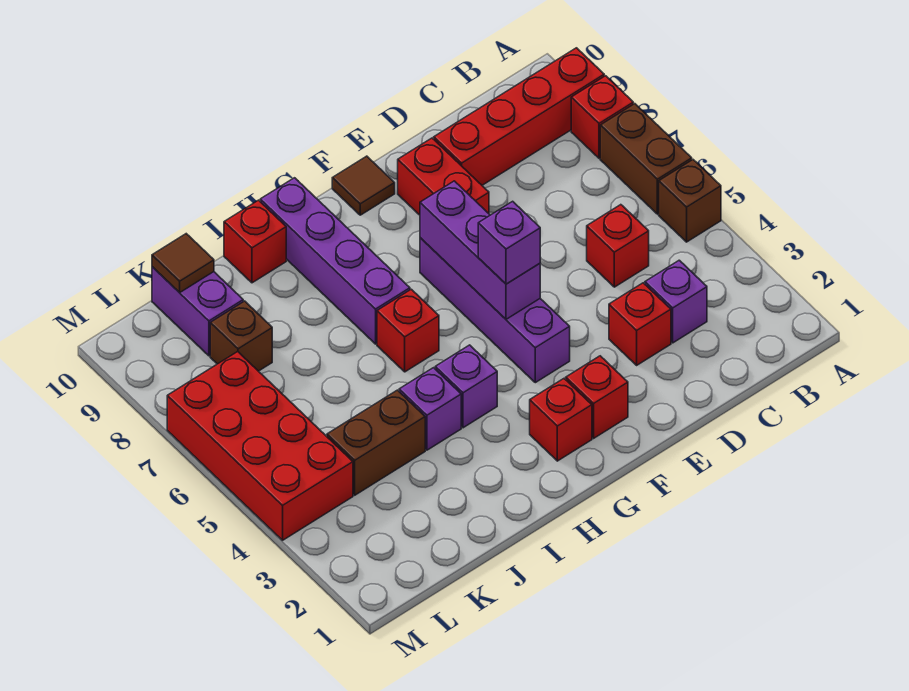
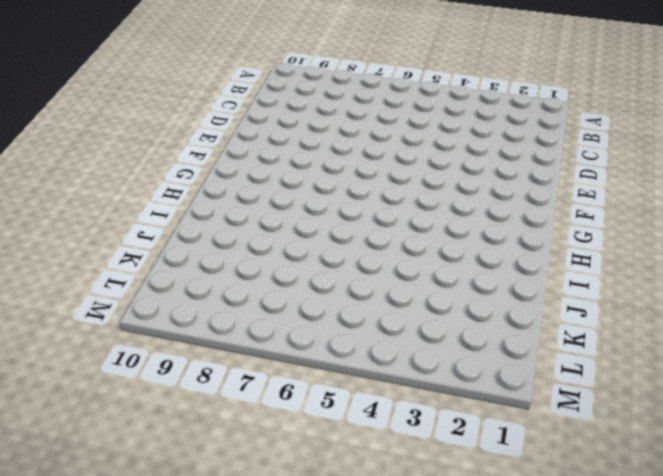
none -> brown 1x1 brick [659,160,721,242]
none -> brown 1x2 brick [600,104,692,214]
none -> red 1x1 brick [571,76,633,158]

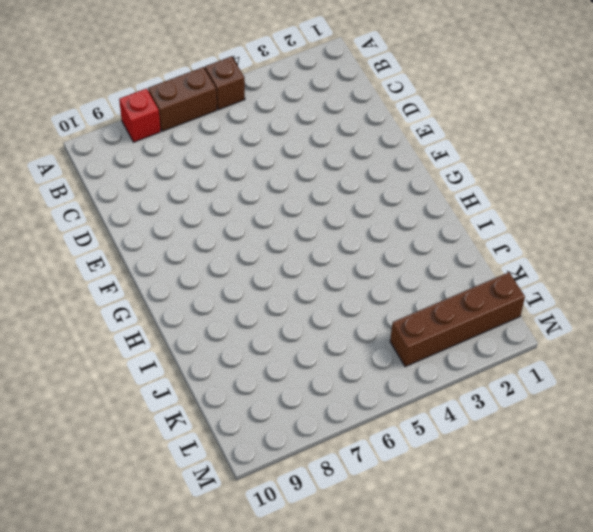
brown 1x4 brick [390,272,525,367] -> red 2x4 brick [167,352,353,540]
none -> red 1x4 brick [434,48,604,185]
none -> purple 1x1 brick [645,260,707,343]
none -> red 1x1 brick [587,205,649,287]

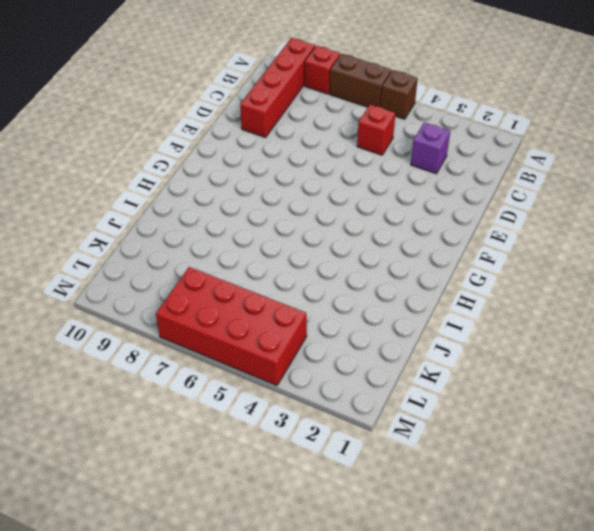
none -> red 1x1 brick [609,283,671,365]
none -> red 1x2 brick [398,138,489,215]
none -> red 1x1 brick [566,356,628,438]

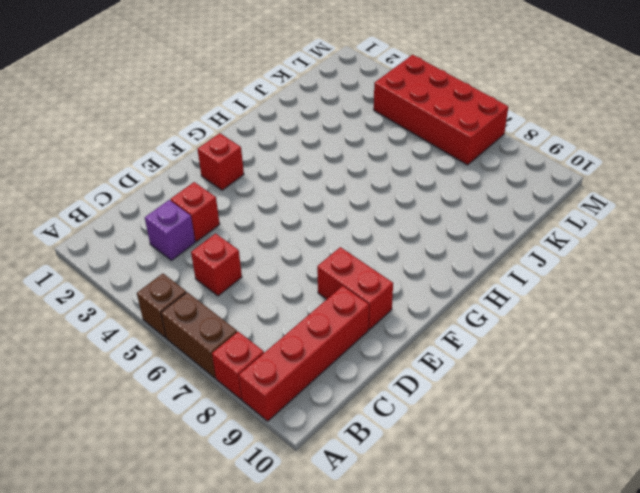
none -> purple 1x4 brick [420,238,570,383]
none -> brown 1x1 tile [332,156,395,215]
none -> red 1x1 brick [530,379,592,461]

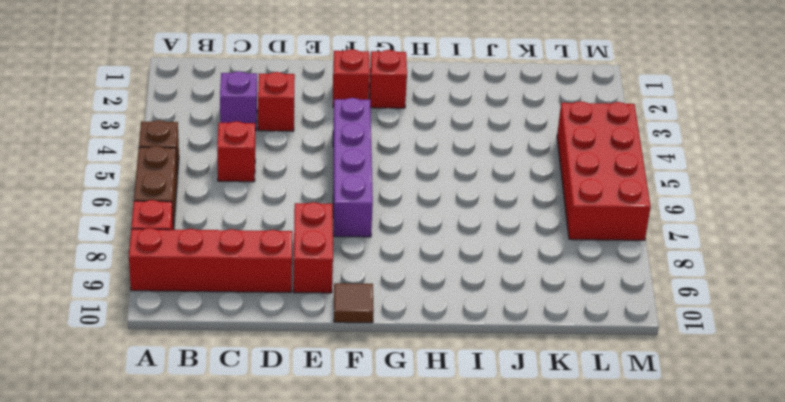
none -> purple 1x1 brick [435,345,497,428]
none -> red 1x1 brick [377,289,439,372]
none -> purple 1x4 brick [260,178,410,344]

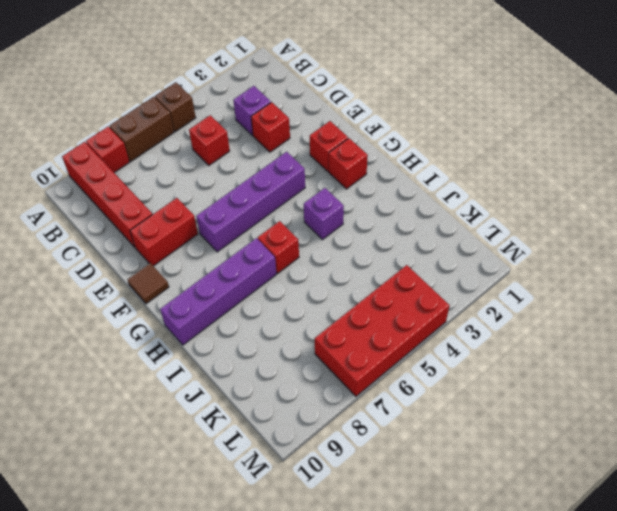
none -> purple 1x1 brick [399,368,461,450]
none -> red 1x1 brick [224,200,286,283]
none -> brown 1x2 brick [327,390,425,495]

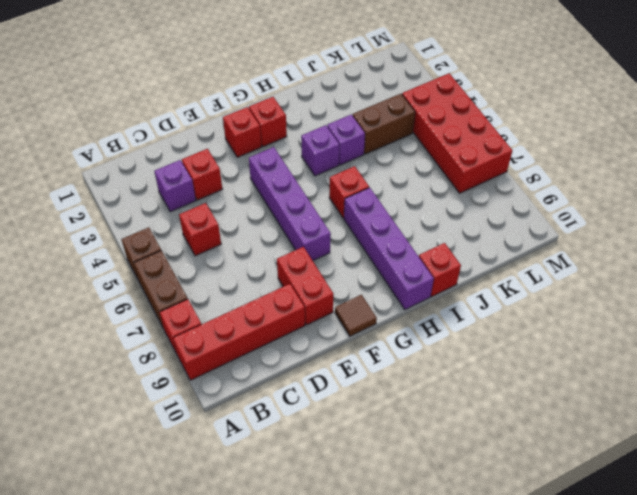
none -> brown 1x1 brick [210,301,272,371]
none -> purple 1x2 brick [152,267,243,356]
none -> purple 1x3 brick [420,181,540,319]

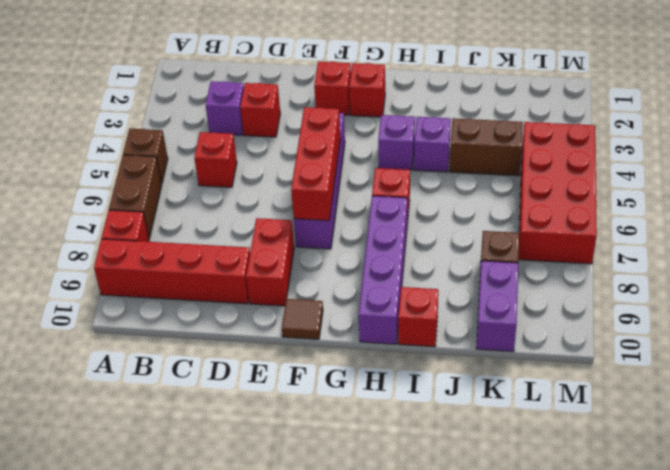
red 1x3 brick [291,107,340,221] -> purple 1x3 brick [420,181,540,319]
none -> brown 1x1 tile [152,234,214,293]
none -> purple 1x1 brick [478,201,540,284]

